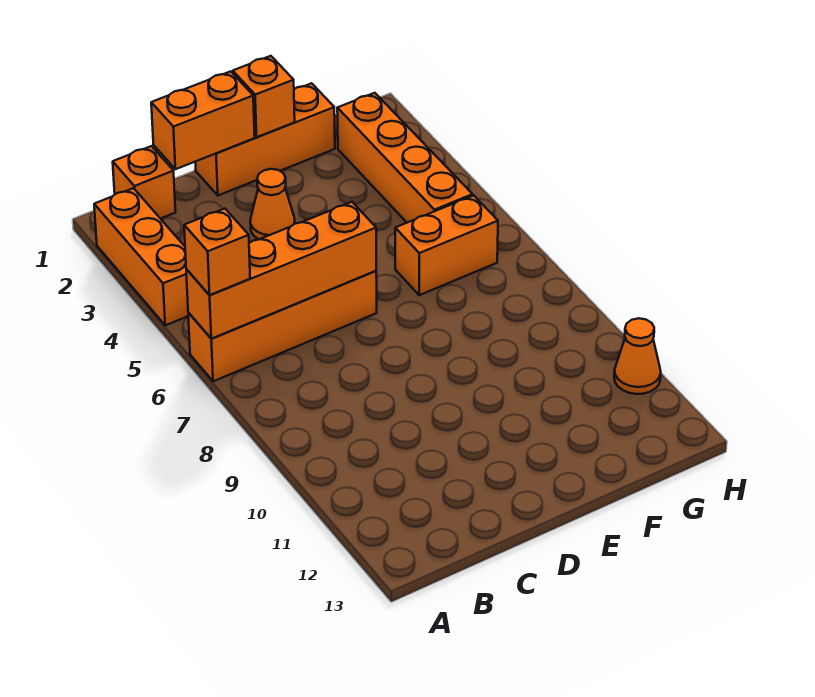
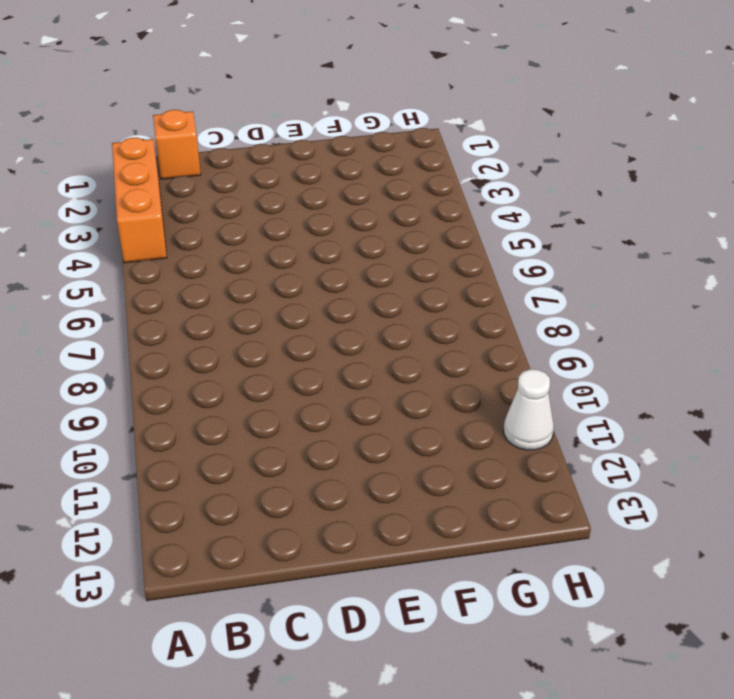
white 1x1 cone [504,369,554,450] -> orange 1x1 cone [614,318,661,394]
none -> orange 1x4 brick [188,271,377,381]
none -> orange 1x3 brick [195,83,335,195]
none -> orange 1x1 cone [250,169,295,239]

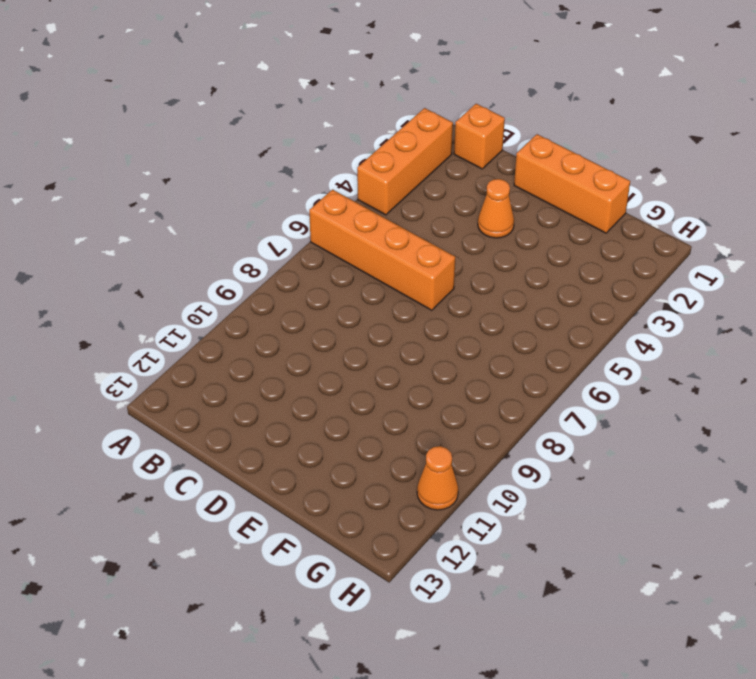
none -> orange 1x2 brick [395,195,498,295]
none -> orange 1x4 brick [337,93,473,223]
none -> orange 1x4 brick [186,202,376,339]

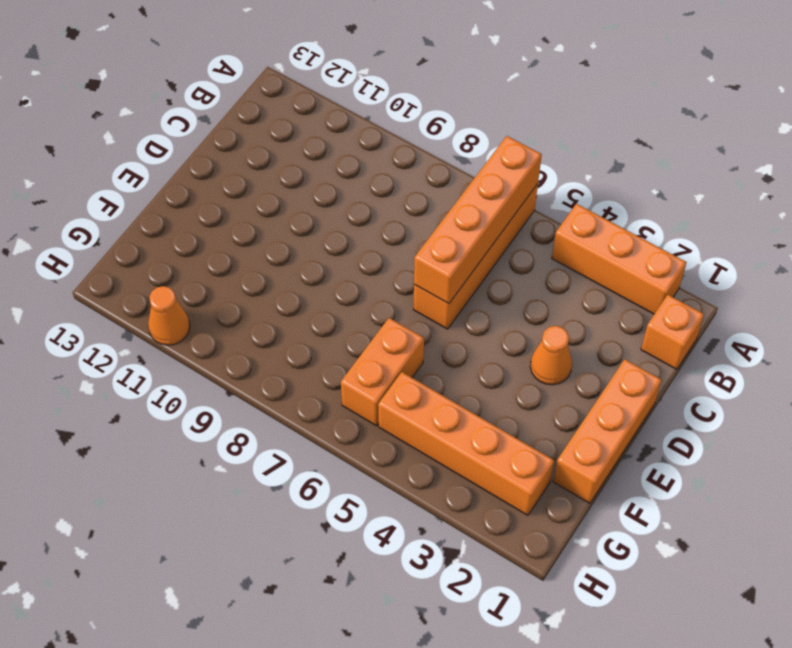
none -> orange 1x2 brick [151,71,255,169]
none -> orange 1x1 brick [233,56,295,137]
none -> orange 1x1 brick [184,209,250,295]

